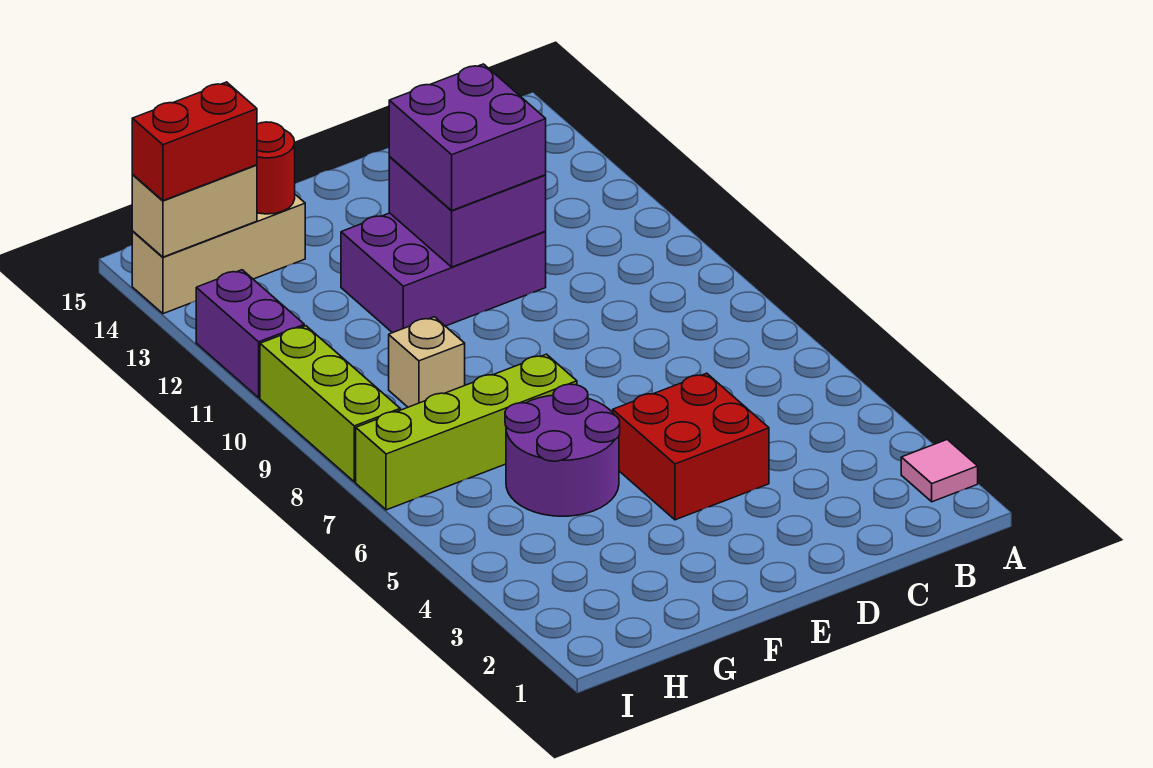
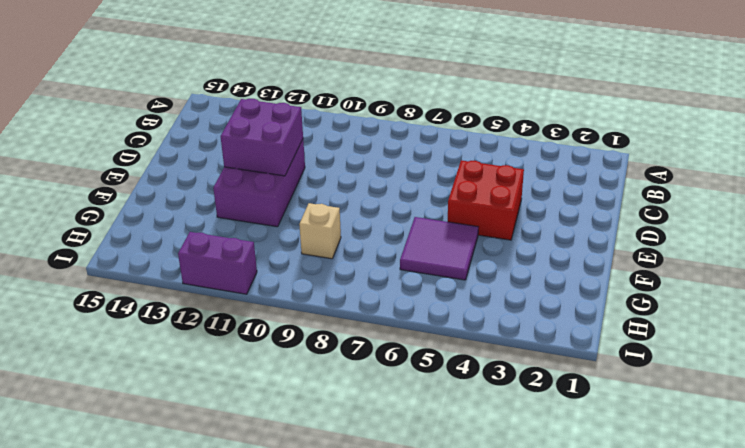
purple 2x2 tile [400,217,478,280] -> purple 2x2 round brick [505,384,620,516]
none -> pink 1x1 tile [901,440,978,502]
none -> lime 1x4 brick [356,354,577,510]
none -> tan 1x3 brick [132,195,305,314]

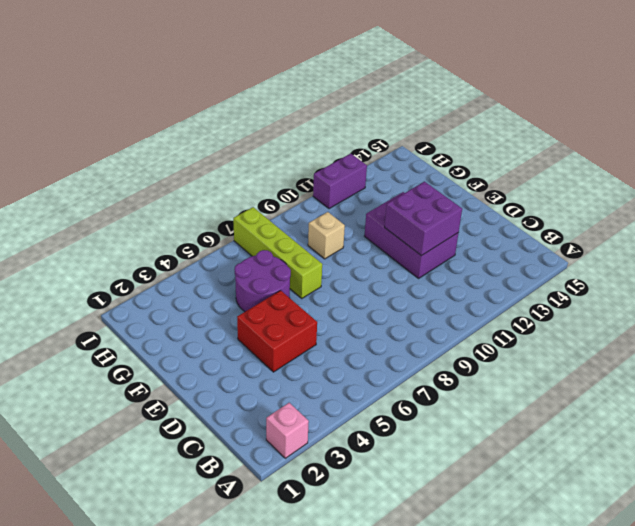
pink 1x1 brick [266,403,309,458] -> pink 1x1 tile [901,440,978,502]
none -> tan 1x3 brick [132,195,305,314]
none -> lime 1x3 brick [260,326,400,482]
none -> red 1x1 round brick [257,122,295,214]

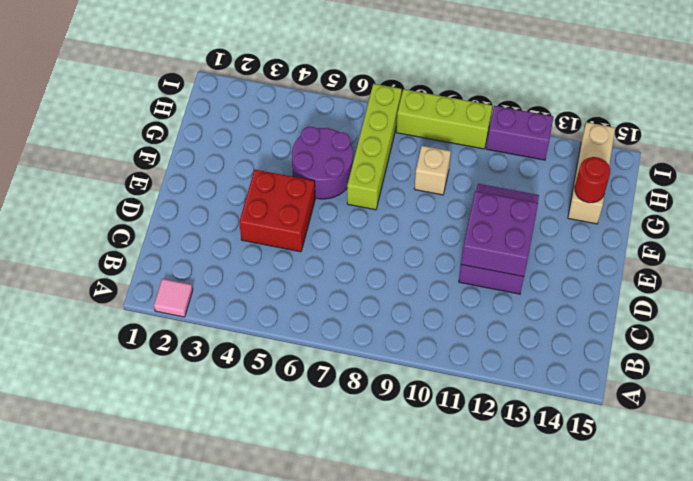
none -> tan 1x2 brick [132,165,257,257]
none -> purple 2x2 brick [389,64,546,210]
none -> red 1x2 brick [132,82,257,201]

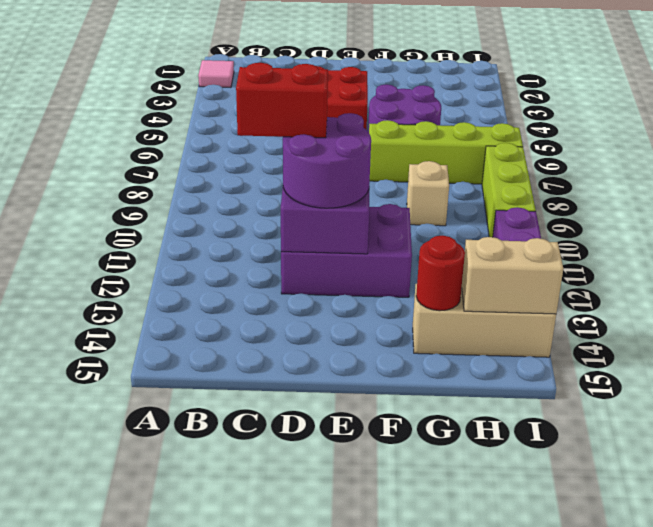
red 1x2 brick [236,63,328,138] -> red 1x2 brick moved to [132,82,257,201]
purple 2x2 round brick [283,113,371,208] -> purple 2x2 brick [389,64,546,210]

